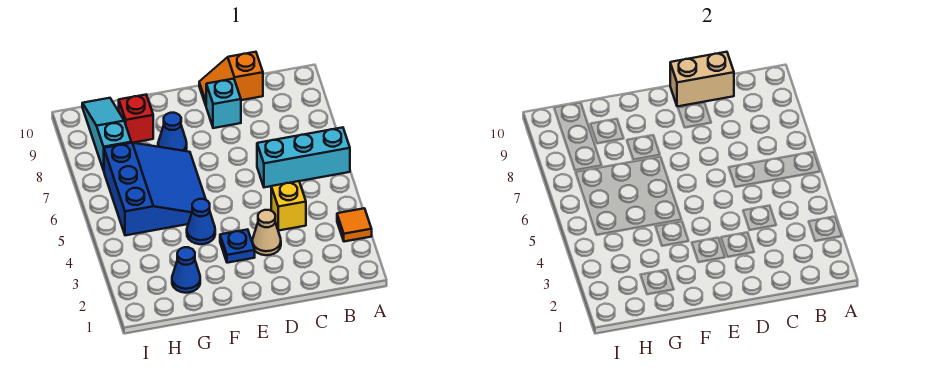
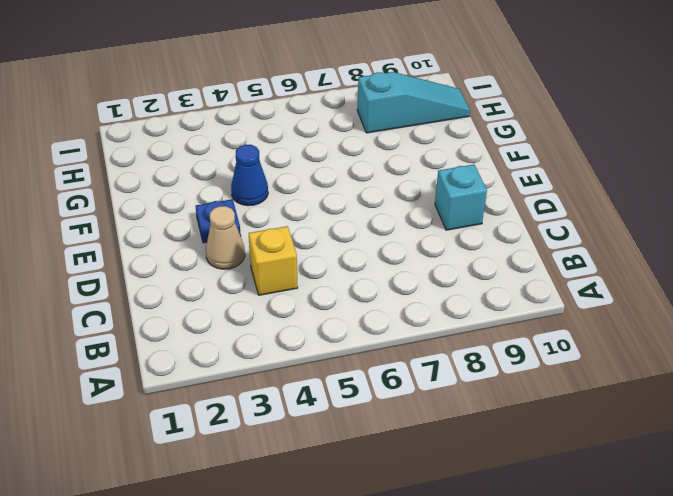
none -> orange 1x1 tile [337,208,372,242]
none -> cyan 1x3 brick [257,127,350,187]
none -> orange 1x2 slope [199,52,263,105]

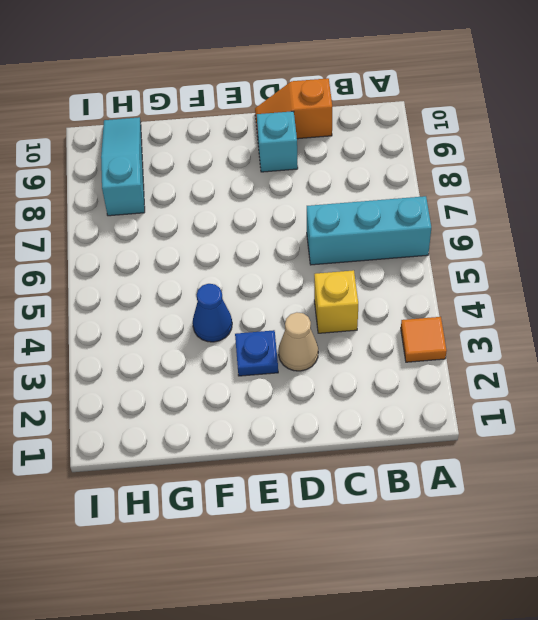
none -> blue 3x3 slope [104,143,206,235]
none -> blue 1x1 cone [158,113,187,151]
none -> blue 1x1 cone [172,247,200,293]

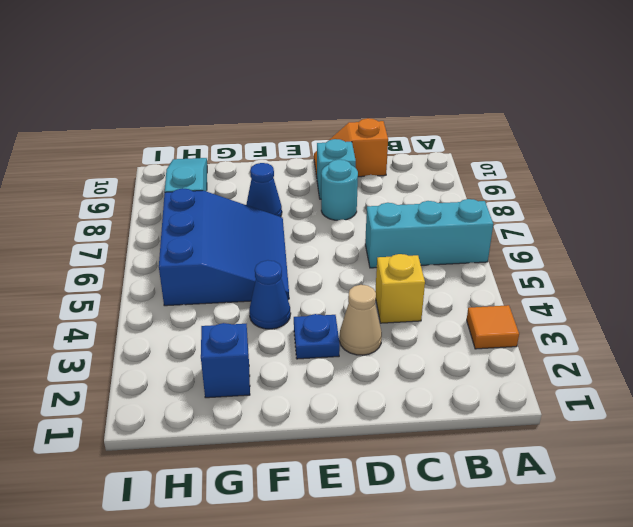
cyan 1x1 round brick [321,160,358,220] -> none
blue 1x1 brick [201,323,250,398] -> blue 1x1 cone [172,247,200,293]
none -> red 1x1 brick [119,95,153,143]
none -> tan 1x2 brick [670,52,734,107]

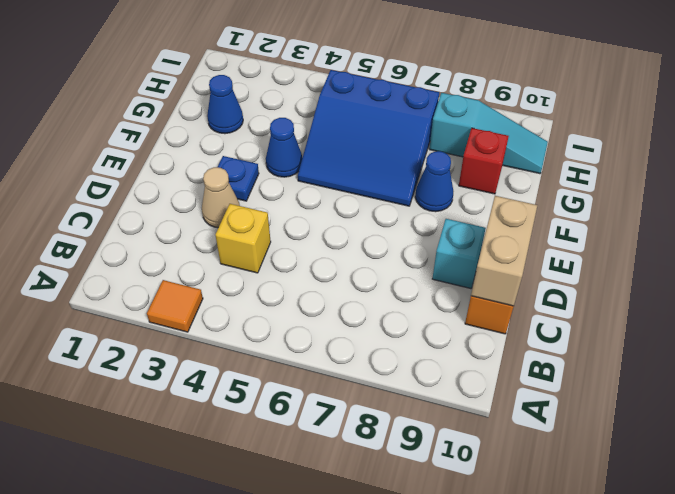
none -> cyan 1x3 brick [257,127,350,187]

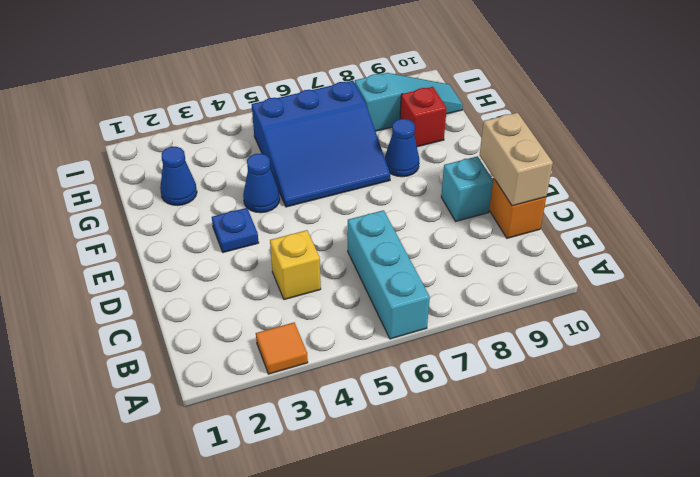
none -> tan 1x1 cone [252,210,281,255]

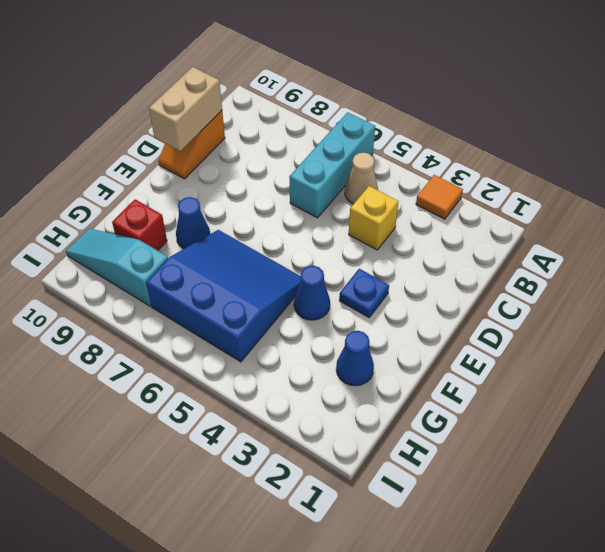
tan 1x1 cone [345,153,378,204] -> tan 1x1 cone moved to [252,210,281,255]
none -> cyan 1x1 brick [206,79,241,128]

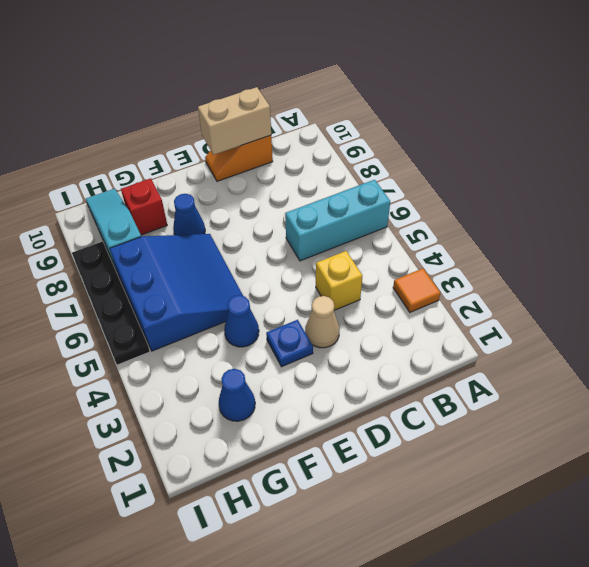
black 1x4 plate [72,242,150,365] -> none
none -> cyan 1x1 brick [206,79,241,128]

